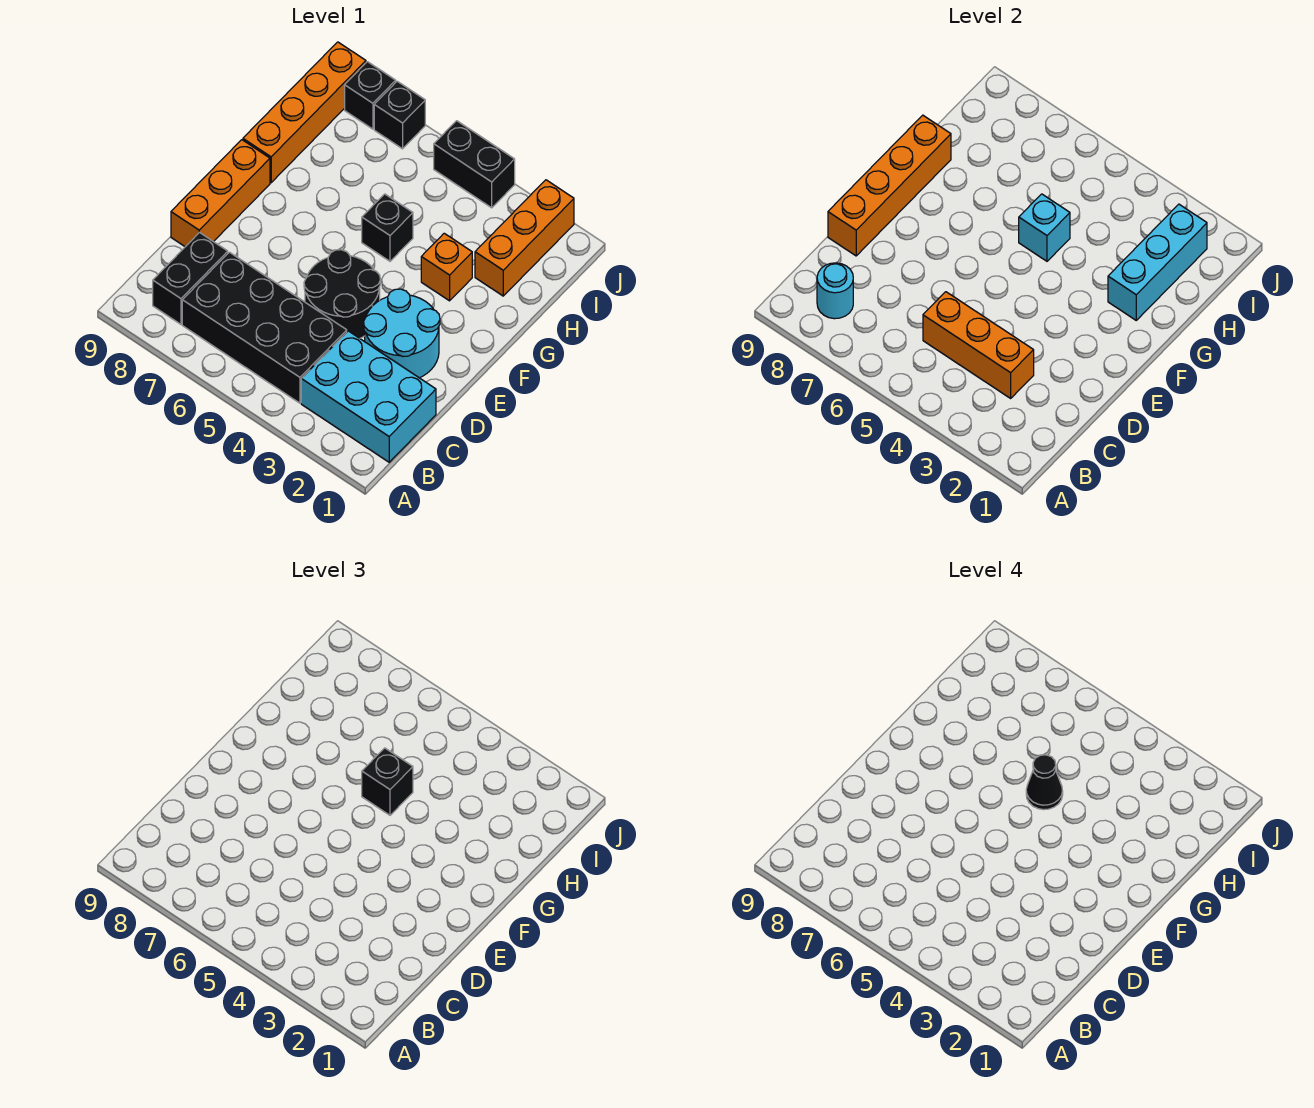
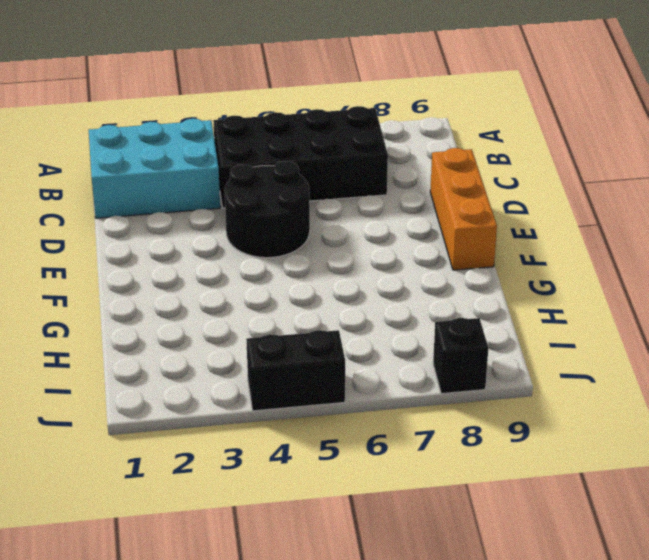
none -> black 1x2 brick [153,232,228,324]
none -> cyan 2x2 round brick [364,289,440,378]
none -> orange 1x1 brick [421,233,472,301]

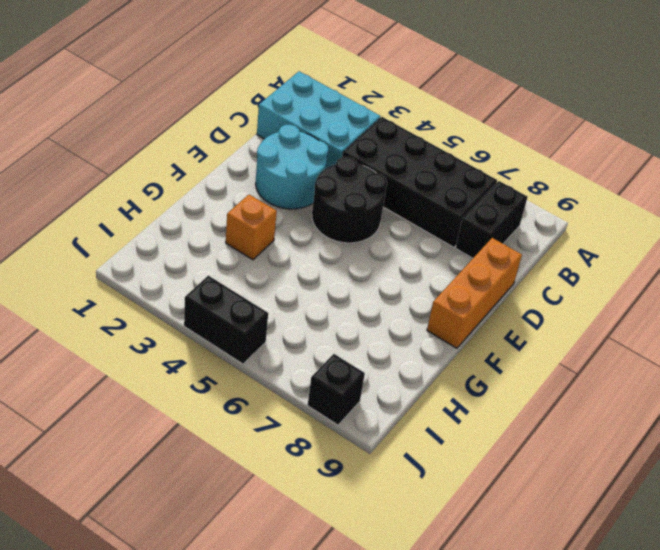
none -> black 1x1 brick [362,194,413,261]
none -> orange 1x4 brick [243,42,366,183]
none -> orange 1x3 brick [475,180,574,296]

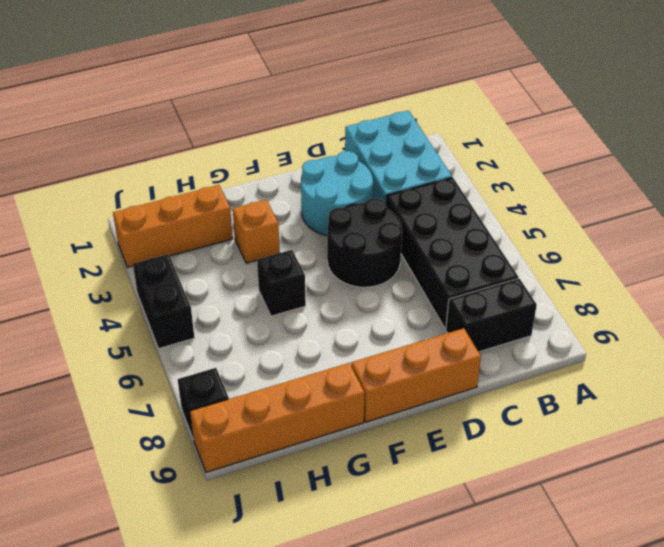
none -> black 1x1 brick [374,81,425,149]
none -> cyan 1x1 round brick [817,263,853,319]
none -> orange 1x3 brick [923,292,1034,398]

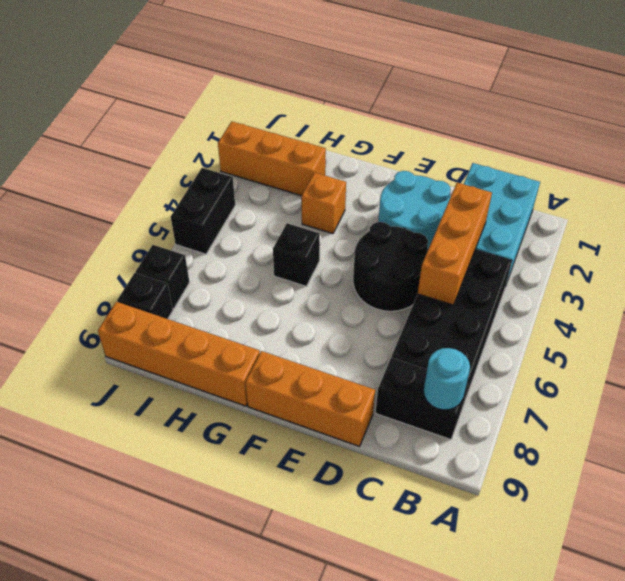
none -> orange 1x4 brick [828,115,951,256]
none -> cyan 1x3 brick [1108,204,1207,320]
none -> cyan 1x1 brick [1019,194,1070,261]

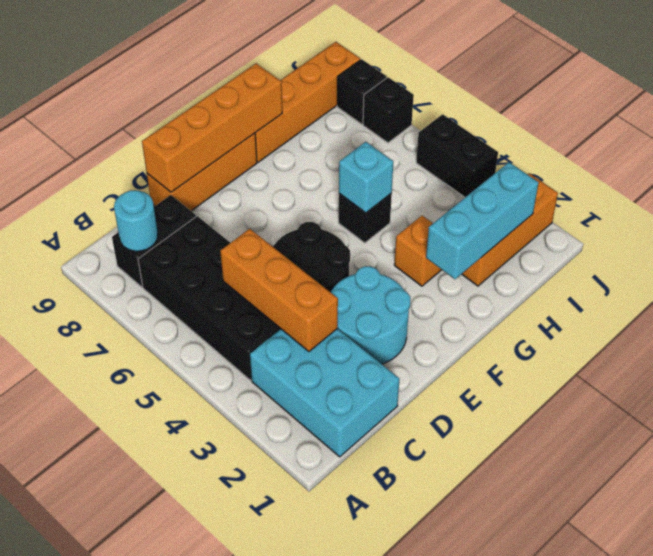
none -> black 1x1 brick [362,748,413,815]
none -> black 1x1 cone [1026,755,1063,810]

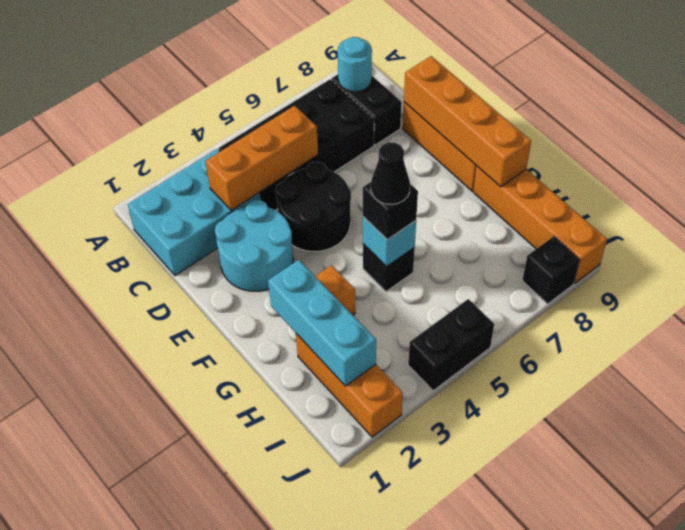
none -> black 1x1 brick [374,81,425,149]

